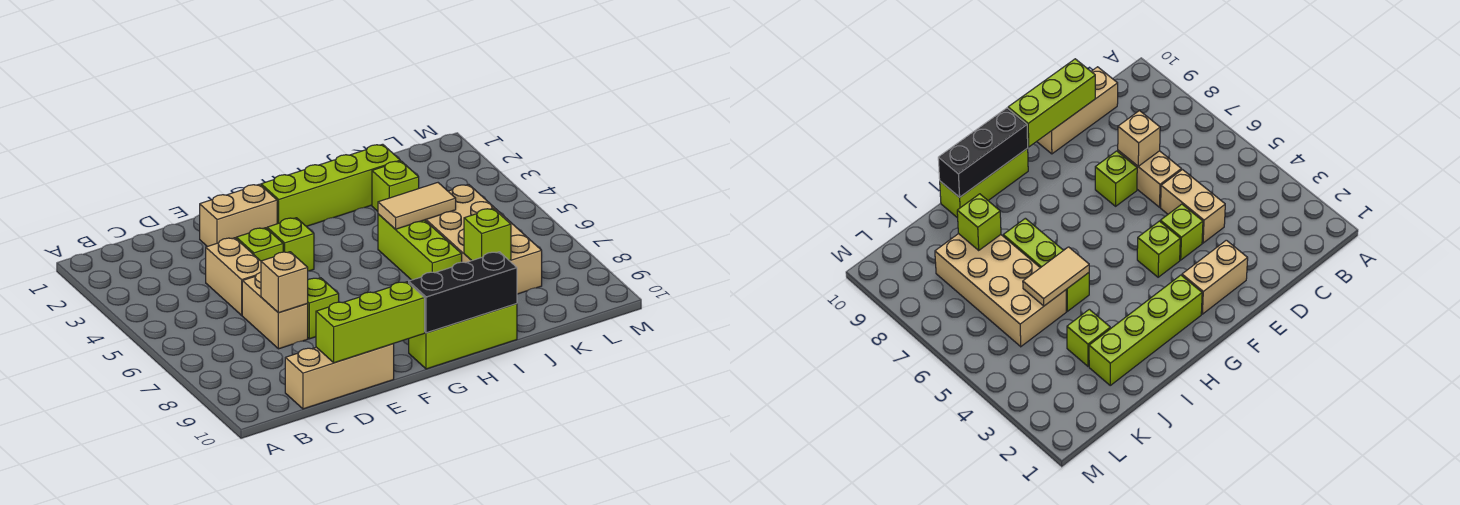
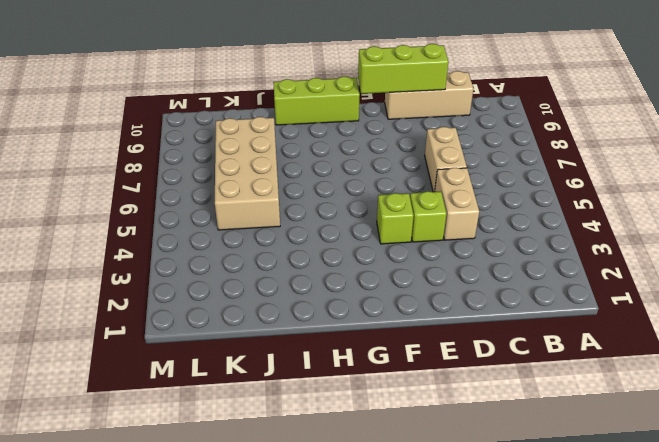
none -> tan 1x2 brick [200,184,277,247]
none -> lime 1x1 brick [307,278,339,339]
none -> lime 1x4 brick [261,144,400,226]

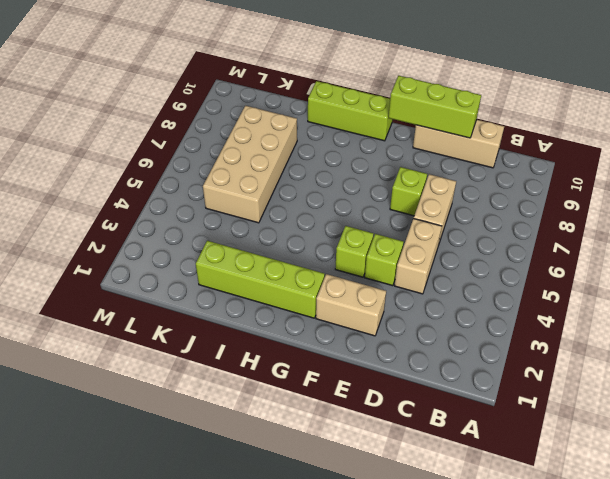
none -> lime 1x3 brick [378,214,462,280]
none -> lime 1x1 brick [372,161,419,211]
none -> tan 1x1 brick [261,252,308,313]

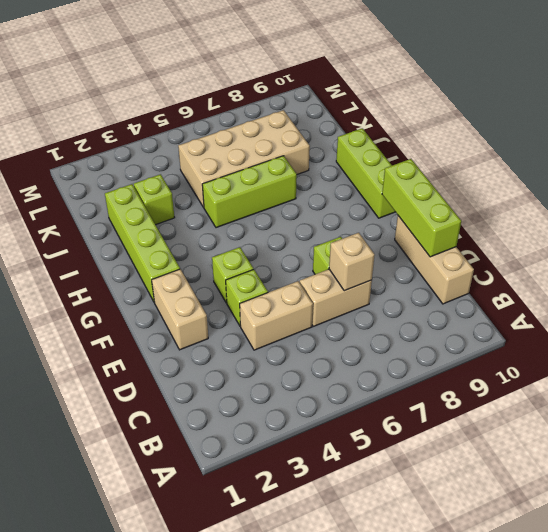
none -> black 1x3 brick [409,252,517,333]
none -> tan 1x2 tile [378,183,456,229]
none -> lime 1x1 brick [464,208,511,261]

